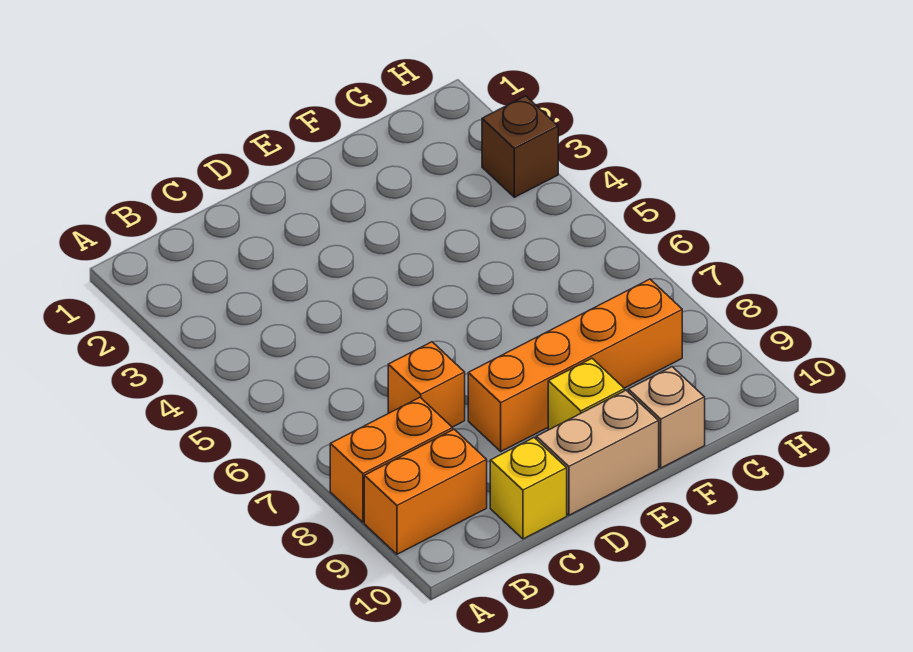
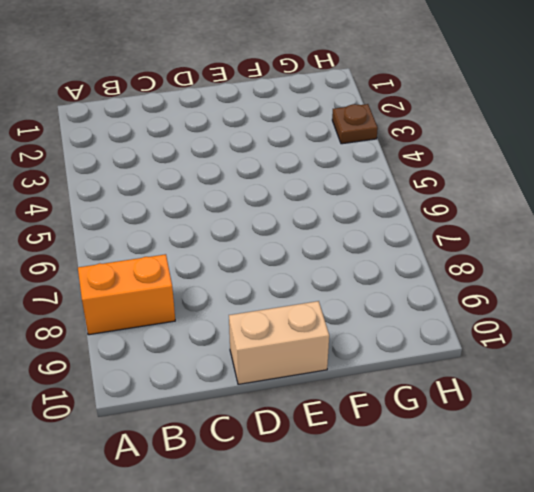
brown 1x1 plate [332,104,378,144] -> brown 1x1 brick [482,96,558,197]
none -> orange 1x2 brick [364,429,487,554]
none -> orange 1x1 brick [388,342,465,427]

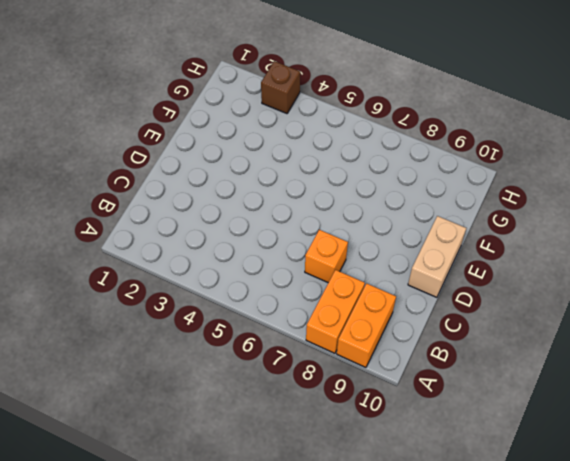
none -> yellow 1x1 brick [490,438,567,539]
none -> orange 1x4 brick [468,279,682,451]

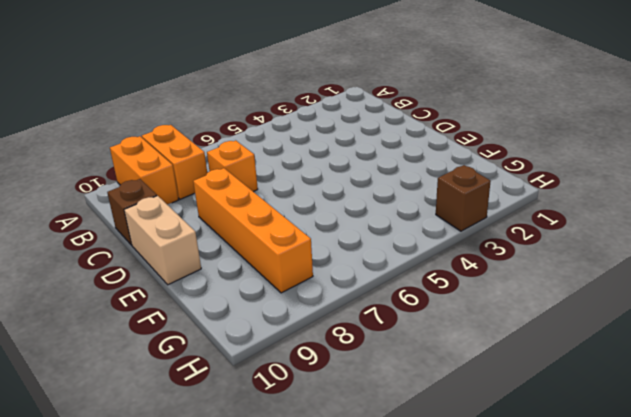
brown 1x1 brick [107,179,157,245] -> yellow 1x1 brick [490,438,567,539]
none -> yellow 1x1 brick [548,359,625,430]
none -> tan 1x1 brick [628,367,705,468]

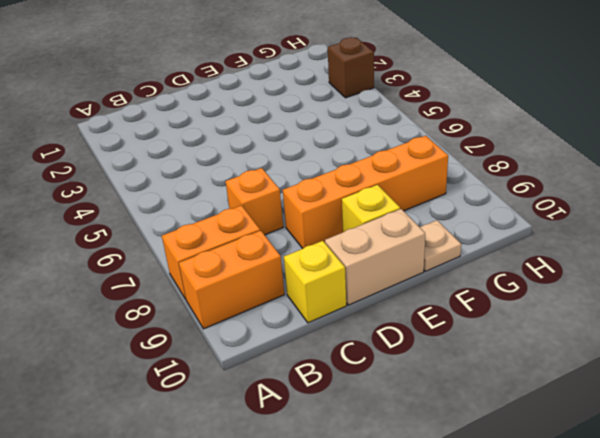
tan 1x1 plate [420,220,461,271] -> tan 1x1 brick [628,367,705,468]

